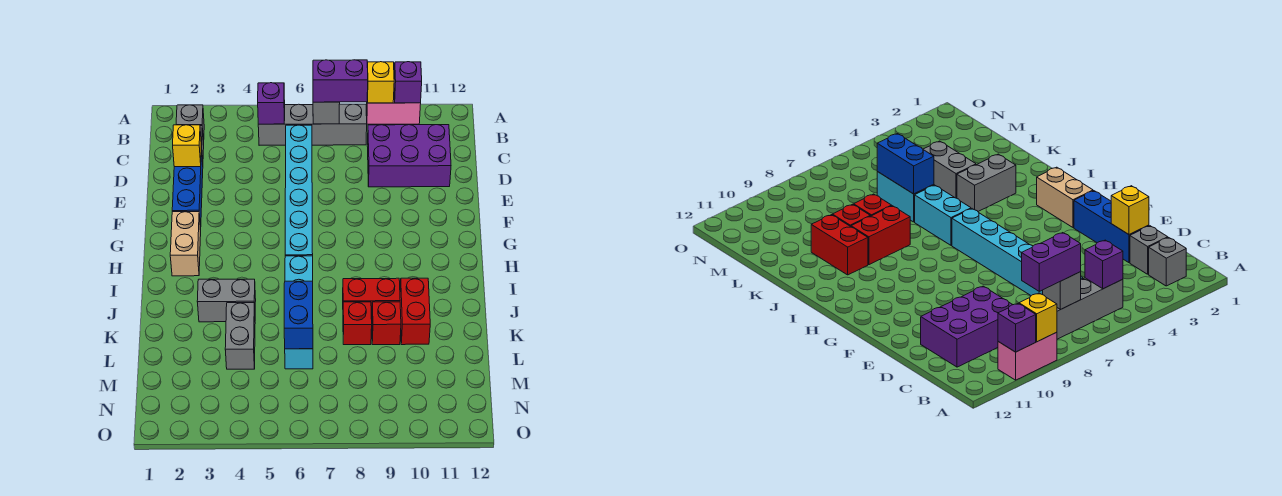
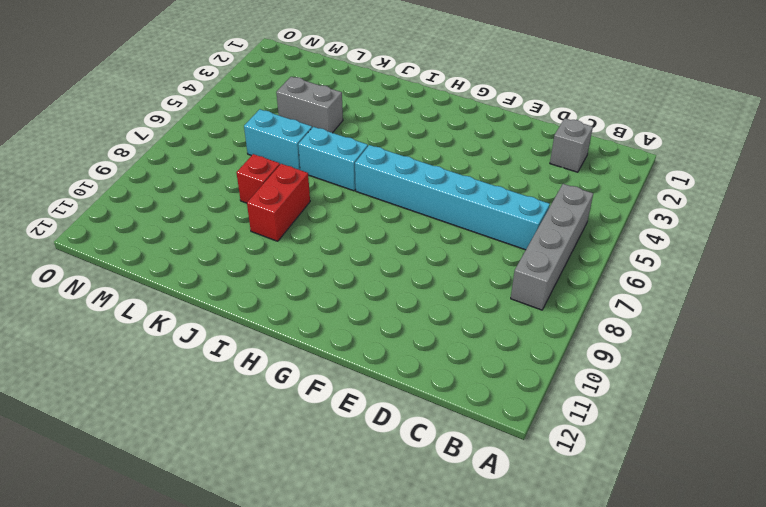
none -> pink 1x2 brick [366,98,421,124]
none -> grey 1x1 brick [176,105,204,145]
none -> purple 2x3 brick [367,125,451,187]

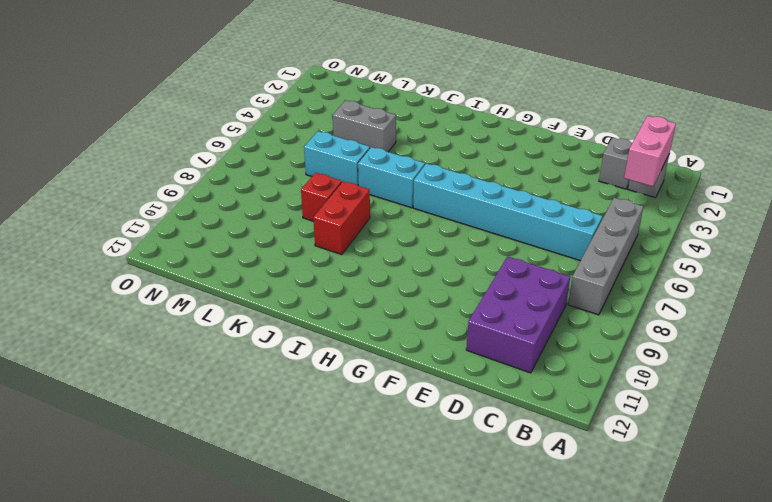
pink 1x2 brick [624,116,676,186] -> pink 1x2 brick moved to [366,98,421,124]
none -> blue 1x3 brick [172,147,203,230]
none -> tan 1x2 brick [170,212,201,276]
none -> grey 1x2 brick [197,279,256,322]

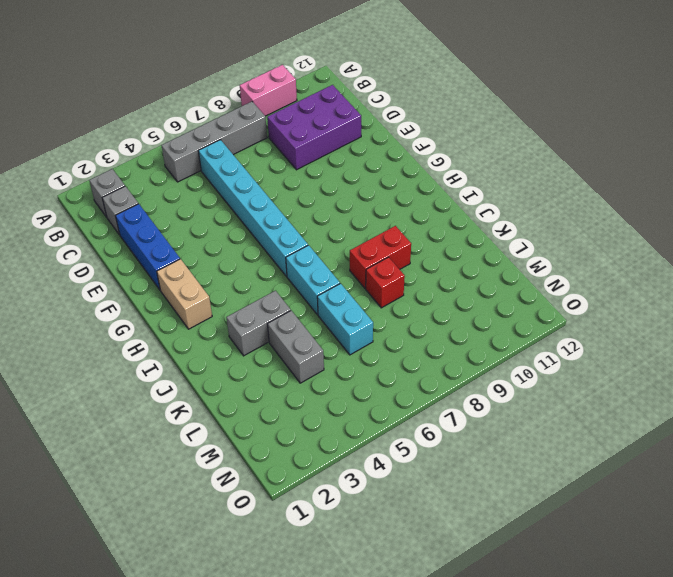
none -> red 1x2 brick [400,278,430,345]
none -> red 1x1 brick [372,302,401,345]
none -> yellow 1x1 brick [367,62,394,103]

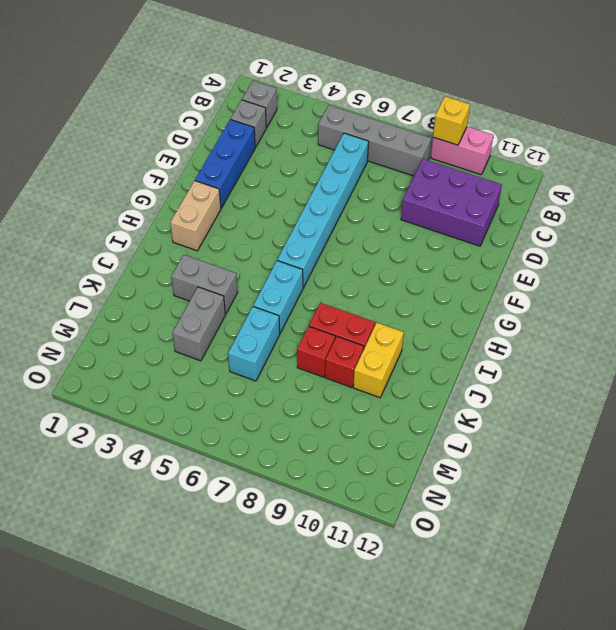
yellow 1x2 brick [353,323,404,398] -> red 1x2 brick [400,278,430,345]
none -> purple 1x1 brick [394,62,422,103]
none -> purple 1x1 brick [258,83,285,124]
none -> grey 1x1 brick [313,102,340,124]

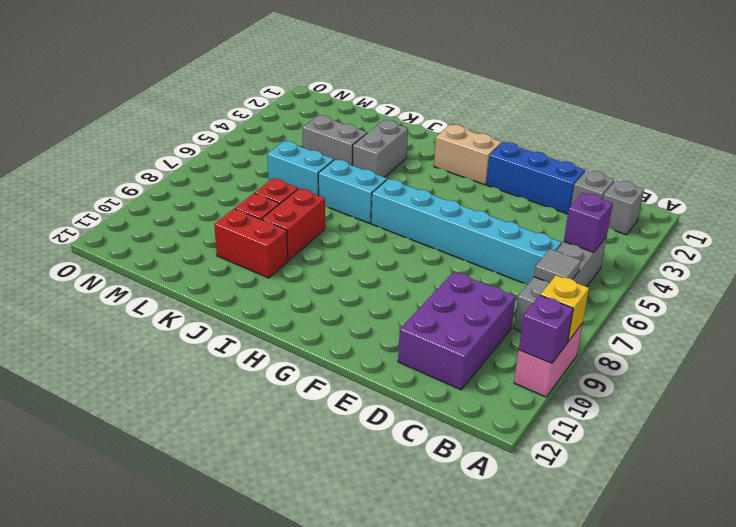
grey 1x1 tile [534,249,581,283] -> grey 1x1 brick [313,102,340,124]
none -> yellow 1x1 brick [173,125,201,167]
none -> blue 1x2 brick [284,281,313,349]
none -> purple 1x2 brick [313,60,368,102]

